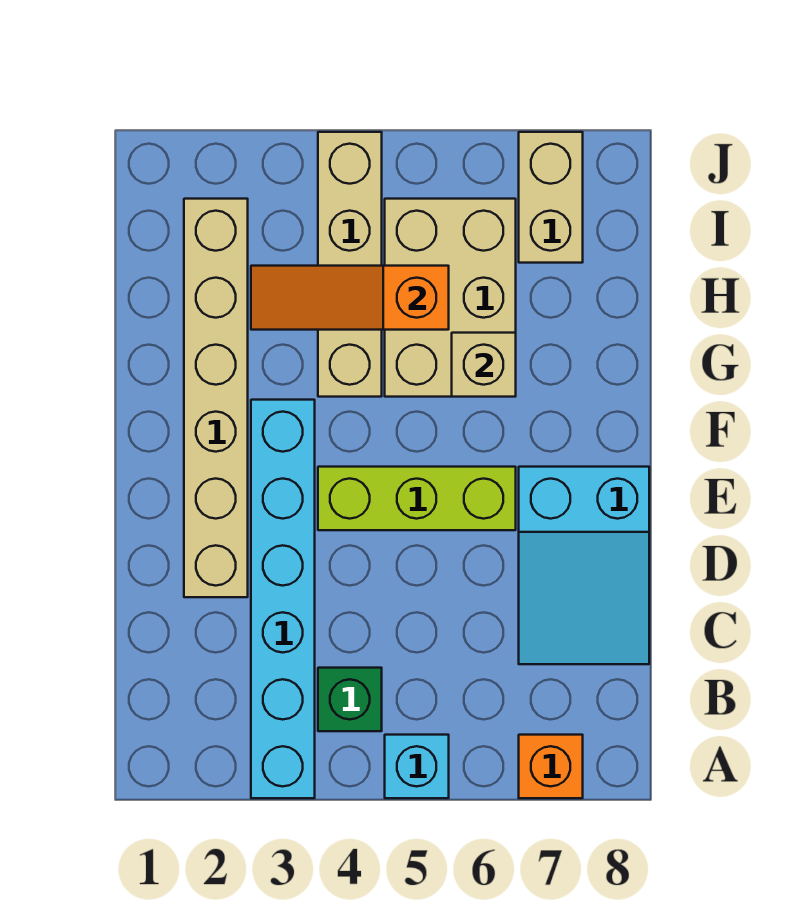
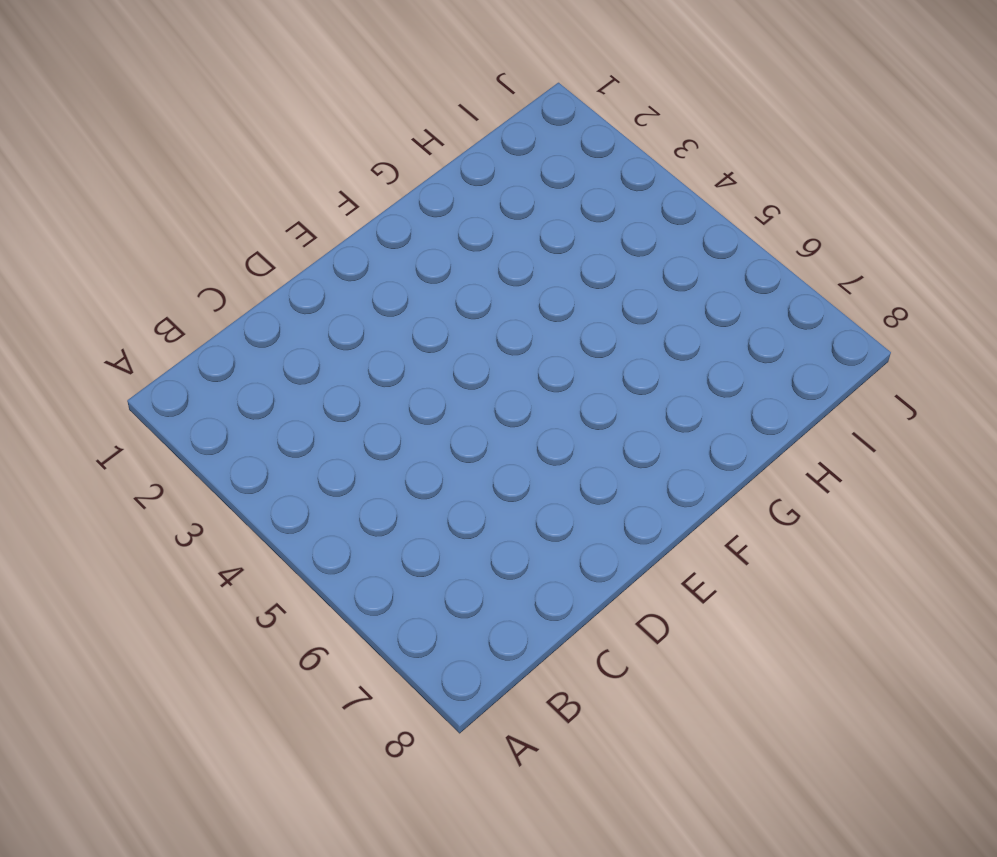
none -> cyan 1x6 brick [251,400,315,798]
none -> cyan 1x1 brick [385,735,449,798]
none -> orange 1x1 brick [519,735,583,798]

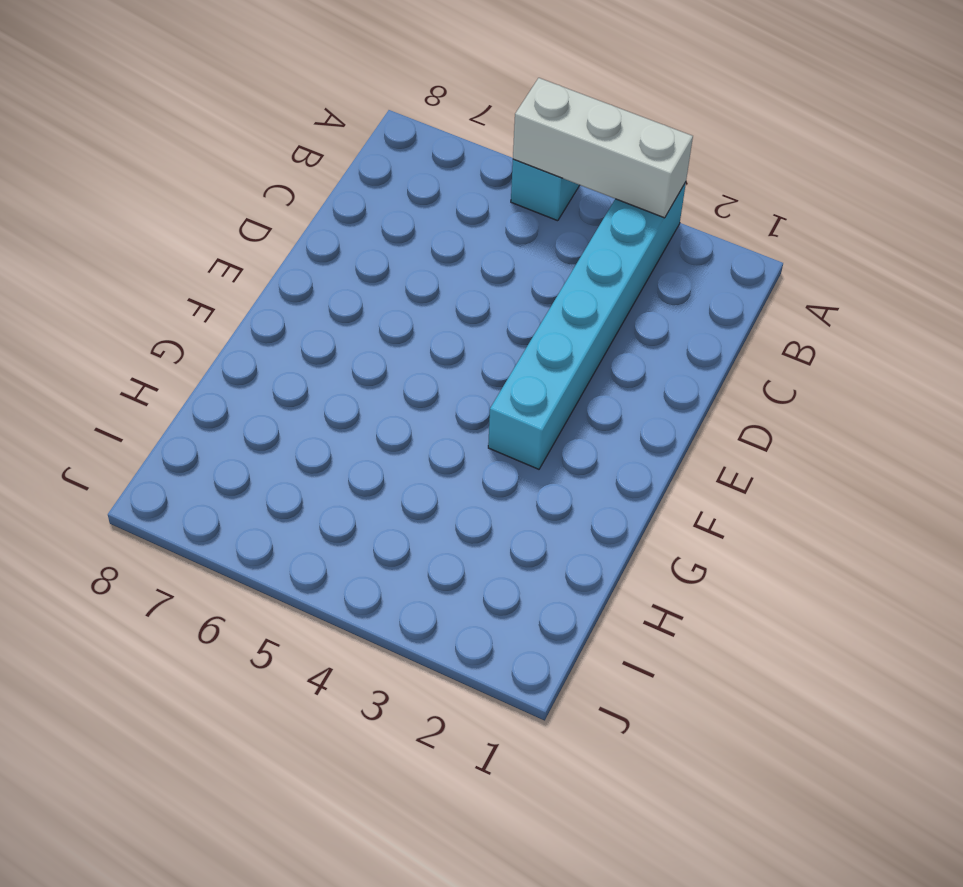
white 1x3 brick [513,78,693,218] -> none
none -> orange 1x1 brick [519,735,583,798]
none -> green 1x1 brick [318,668,382,731]
none -> cyan 2x3 slope [519,467,649,664]

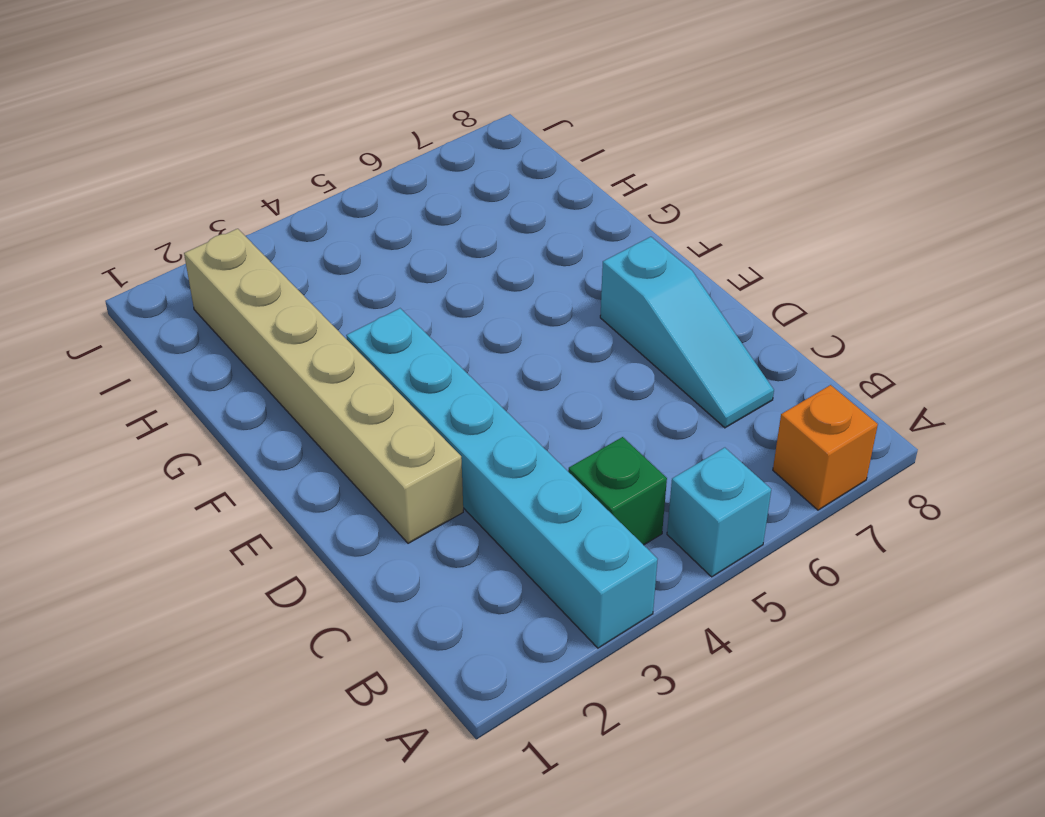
cyan 1x3 slope [600,237,774,428] -> cyan 2x3 slope [519,467,649,664]
none -> lime 1x3 brick [318,467,516,530]
none -> tan 1x4 brick [318,132,382,397]
none -> tan 2x3 brick [385,199,516,397]

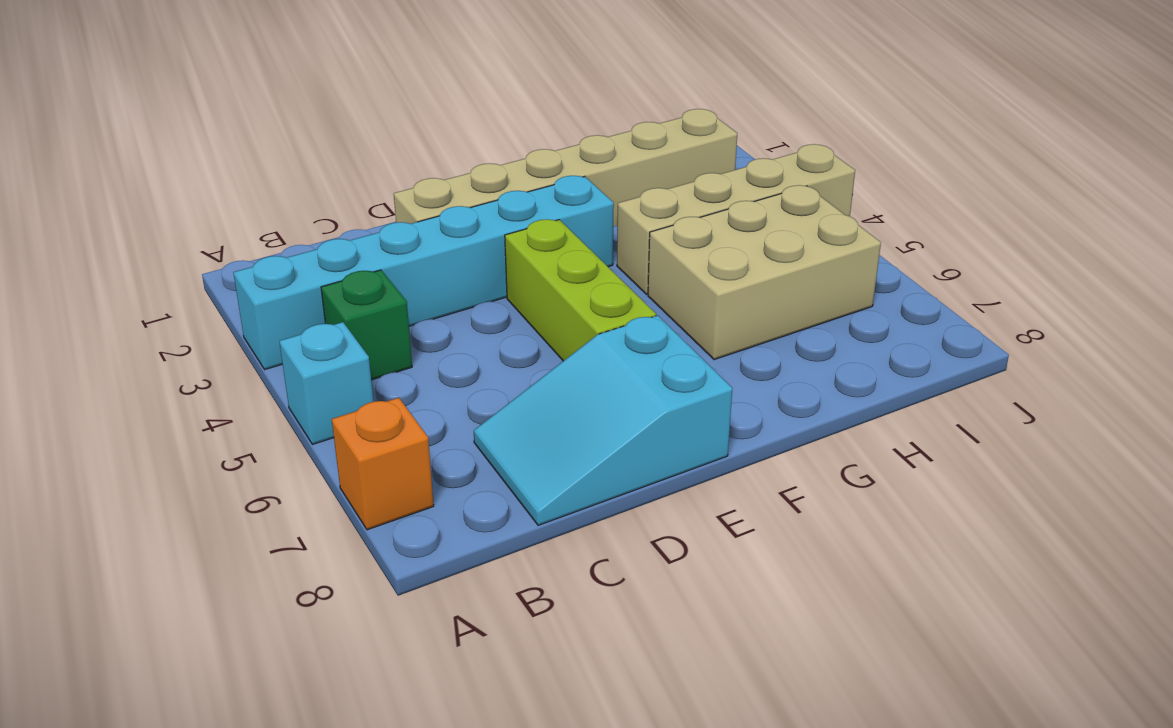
none -> tan 1x2 brick [519,132,583,263]
none -> tan 1x1 brick [452,333,516,397]
none -> orange 1x3 slope [251,266,449,330]

